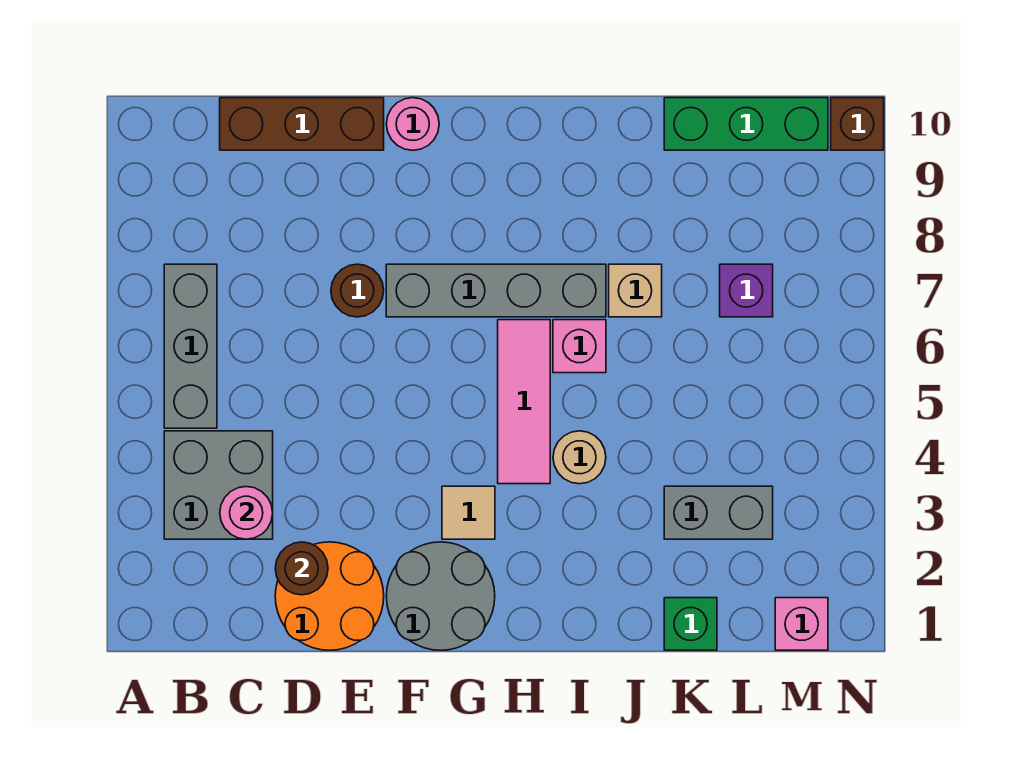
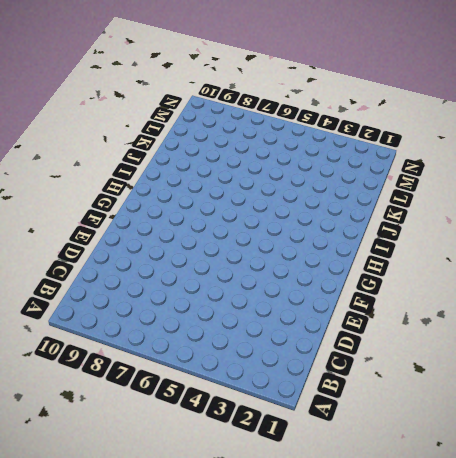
none -> grey 2x2 brick [164,431,273,539]
none -> grey 1x3 brick [164,264,217,428]
none -> brown 1x3 brick [220,98,384,150]

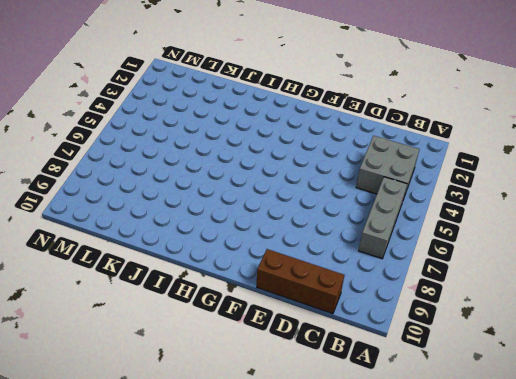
none -> orange 2x2 round brick [275,542,384,650]
none -> brown 1x1 round brick [331,264,384,317]
none -> grey 2x2 round brick [386,542,495,650]

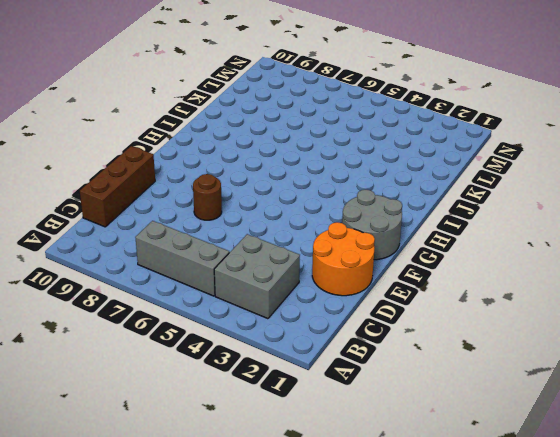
none -> grey 1x4 brick [386,264,606,317]
none -> pink 1x1 round brick [386,98,439,150]
none -> tan 1x1 tile [442,486,495,539]

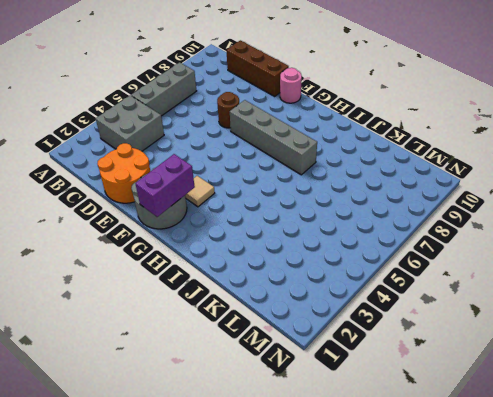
purple 1x2 brick [135,154,195,217] -> none
none -> pink 1x3 tile [498,320,550,484]
none -> tan 1x1 round brick [553,431,606,484]
none -> pink 1x1 brick [553,320,606,373]

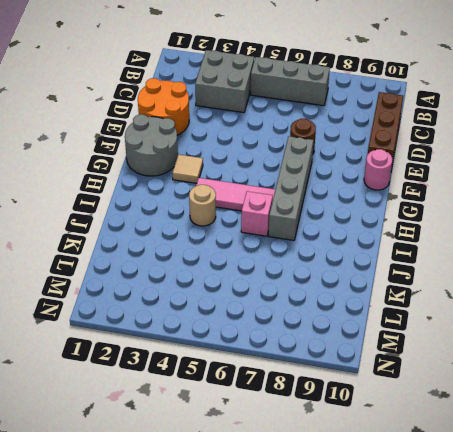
none -> tan 1x1 brick [609,264,662,317]
none -> green 1x1 brick [664,598,717,650]
none -> grey 1x2 brick [664,486,773,539]

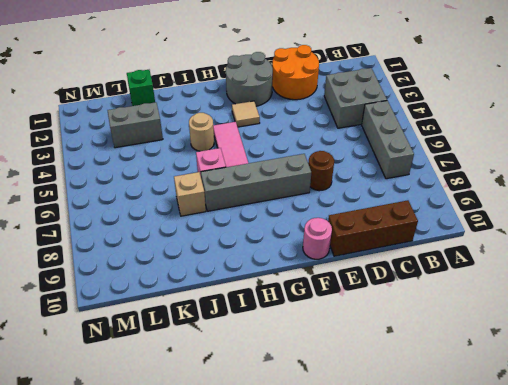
none -> green 1x3 brick [664,98,828,150]
none -> purple 1x1 brick [720,264,773,317]
none -> pink 1x1 brick [775,598,828,650]

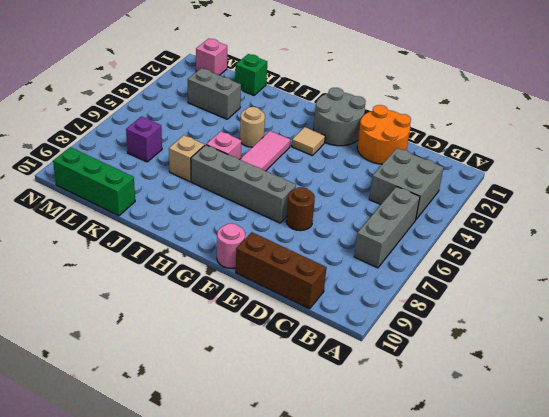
none -> brown 1x1 brick [831,98,884,150]
none -> pink 1x1 round brick [220,487,273,539]
none -> brown 1x1 round brick [275,542,328,595]

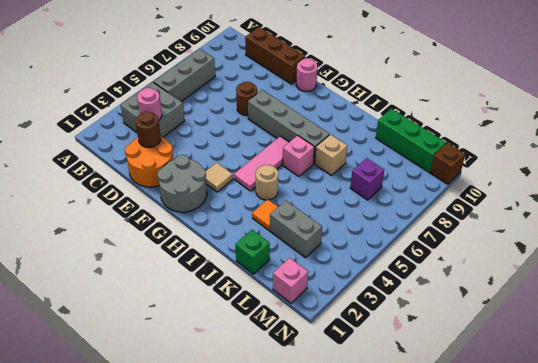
orange 1x1 tile [252,199,278,230] -> none

